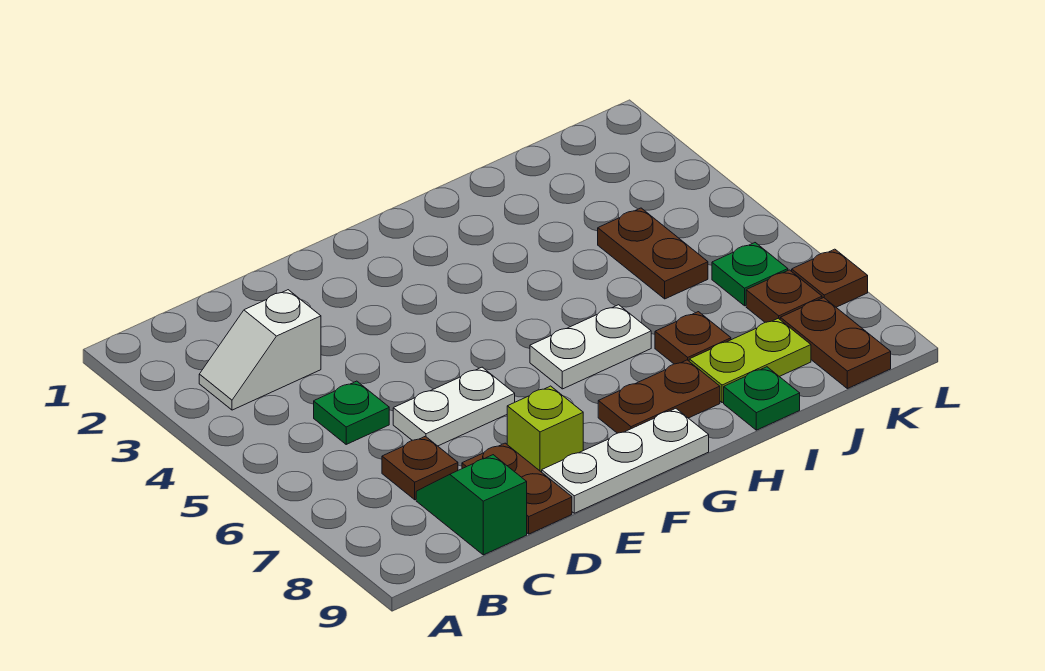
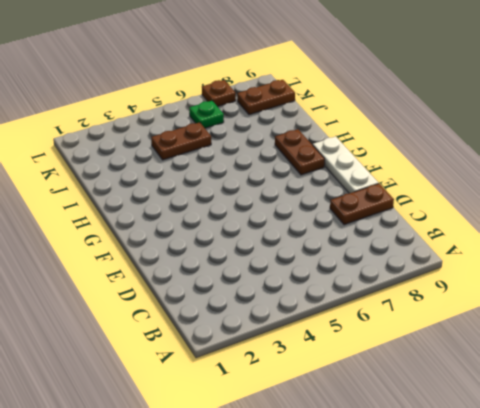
none -> white 1x2 slope [199,290,321,410]
none -> green 1x1 plate [314,381,389,444]
none -> brown 1x1 plate [382,436,458,500]

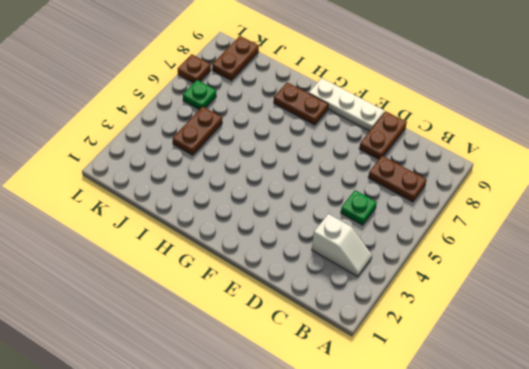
brown 1x2 plate [368,156,427,202] -> brown 1x1 plate [382,436,458,500]
none -> green 1x2 slope [416,455,527,555]
none -> white 1x2 plate [393,367,515,446]
none -> lime 1x1 brick [507,386,583,472]

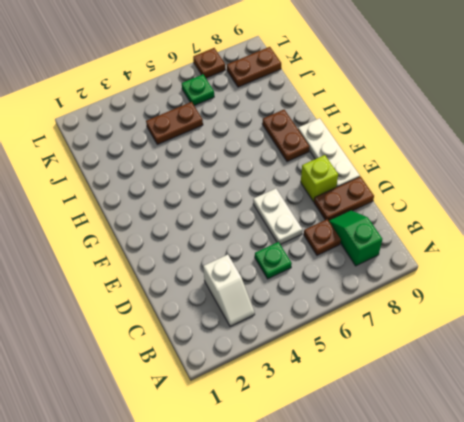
green 1x2 slope [329,210,382,266] -> green 1x2 slope turned to [416,455,527,555]
none -> white 1x2 plate [530,305,651,389]
none -> brown 1x1 plate [655,312,731,364]
none -> lime 1x2 plate [689,318,811,403]

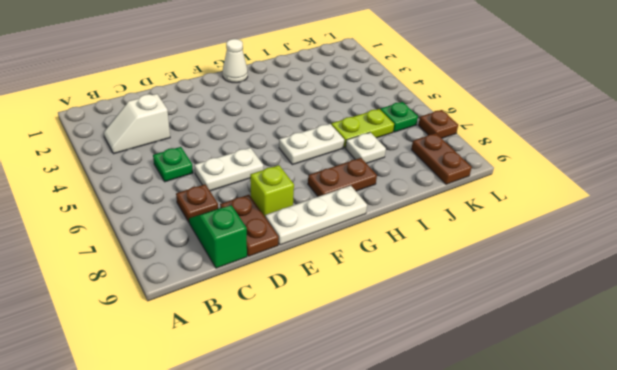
white 1x1 cone [222,39,248,83] -> none
lime 1x2 plate [331,109,394,148] -> lime 1x2 plate moved to [689,318,811,403]
white 1x1 plate [346,132,386,163] -> brown 1x1 plate [655,312,731,364]
none -> green 1x1 plate [724,367,800,430]
none -> brown 1x2 plate [598,208,708,299]
none -> brown 1x1 plate [746,270,822,322]

